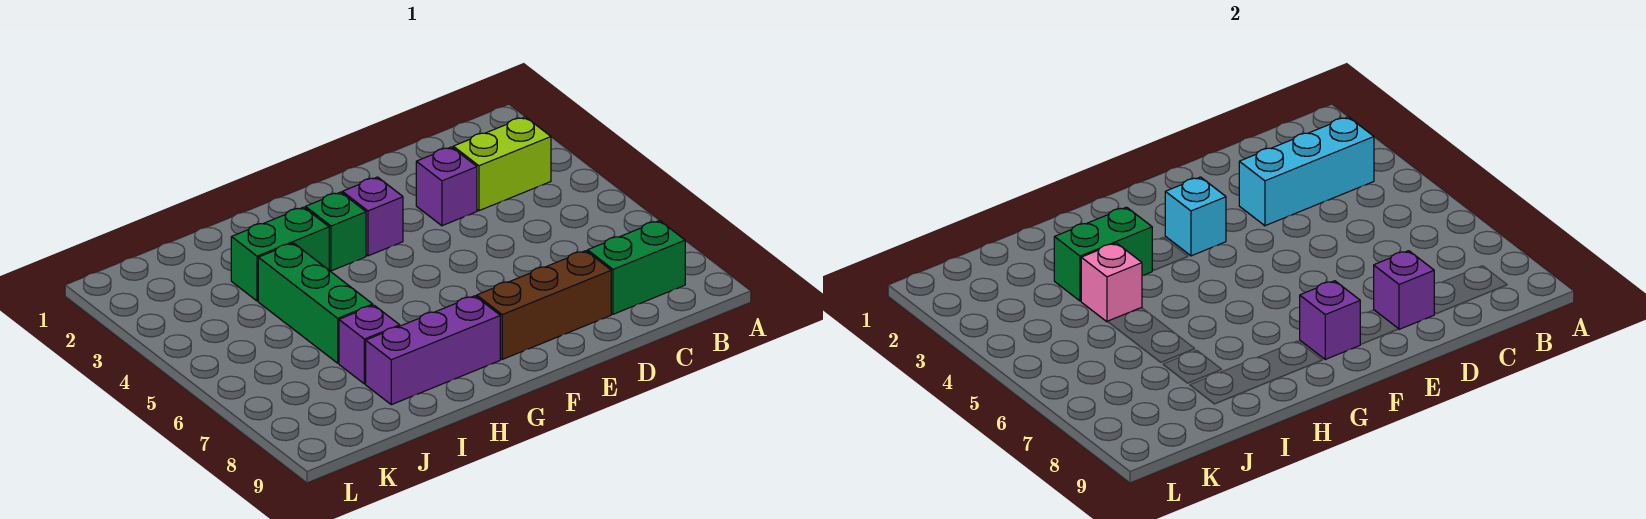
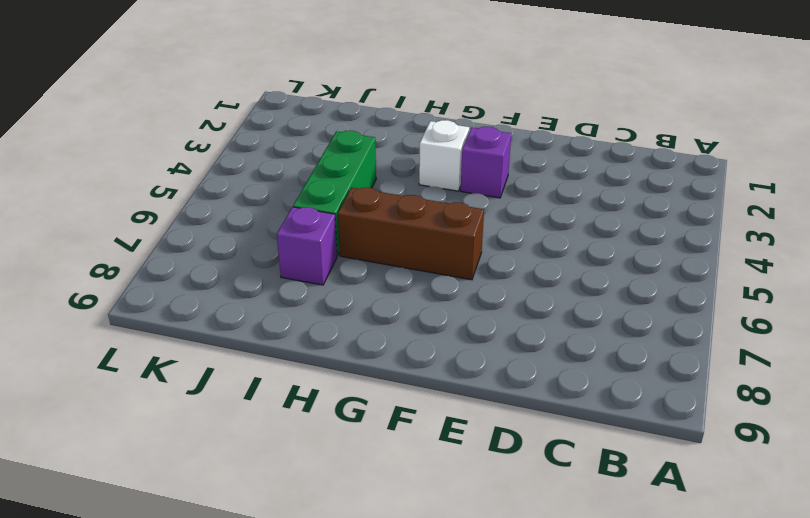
brown 1x3 brick [338,187,484,280] -> brown 1x3 brick moved to [477,251,611,359]
white 1x1 brick [419,120,469,191] -> green 1x1 brick [305,192,366,271]
none -> lime 1x2 brick [453,117,551,211]
none -> green 1x2 brick [588,221,685,314]
none -> purple 1x1 brick [416,147,477,226]

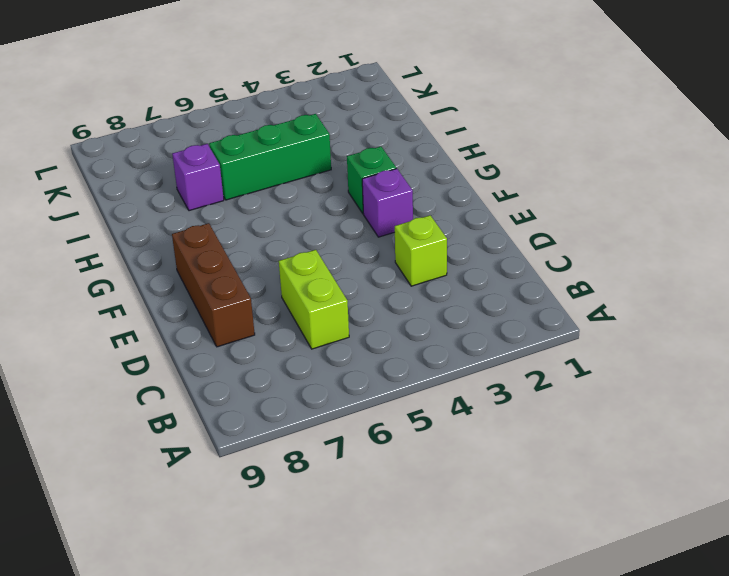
lime 1x2 brick [279,250,349,349] -> lime 1x2 brick moved to [453,117,551,211]
lime 1x1 brick [395,215,447,286] -> purple 1x1 brick [416,147,477,226]
none -> green 1x2 brick [588,221,685,314]
none -> purple 1x3 brick [366,296,500,405]
none -> green 1x2 brick [231,207,329,301]

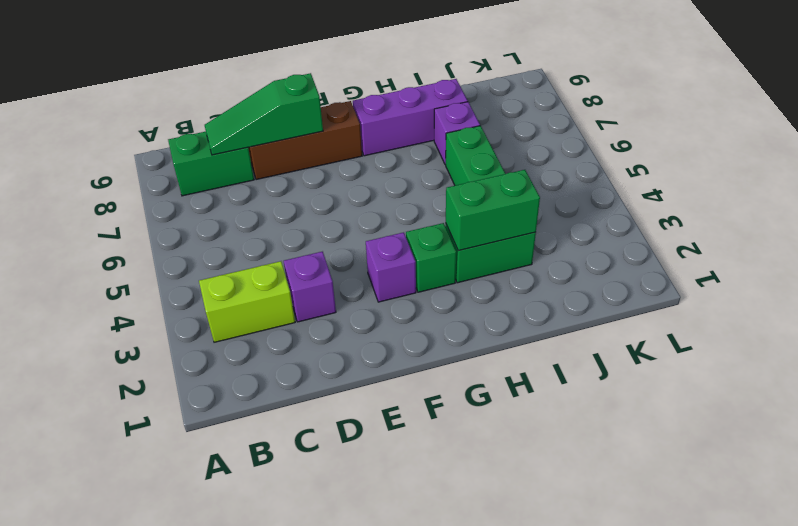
green 1x3 slope [205,73,323,155] -> purple 1x1 brick [1374,251,1435,329]
none -> cyan 1x3 brick [1239,117,1374,226]
none -> cyan 1x1 brick [1165,177,1226,256]
none -> purple 1x1 brick [1300,281,1361,359]

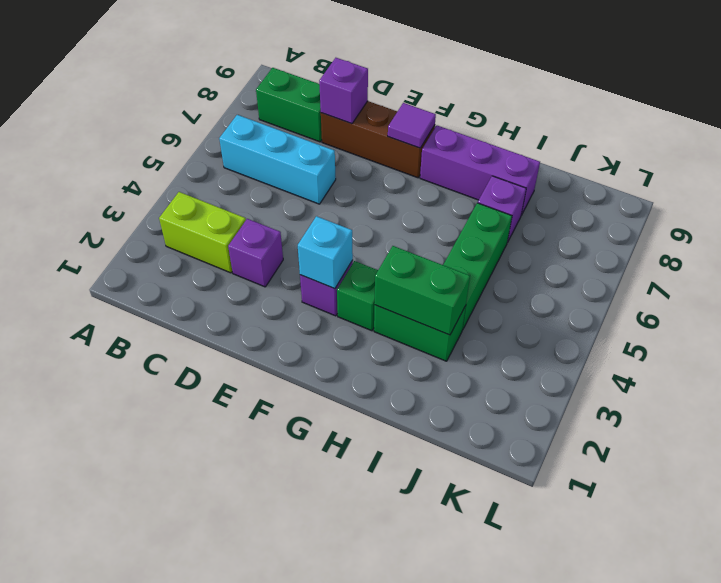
cyan 1x3 brick [219,115,336,204] -> cyan 1x3 brick moved to [1239,117,1374,226]
purple 1x1 tile [388,103,436,148] -> purple 1x1 brick [1300,281,1361,359]
none -> pink 1x1 brick [1081,243,1142,322]

